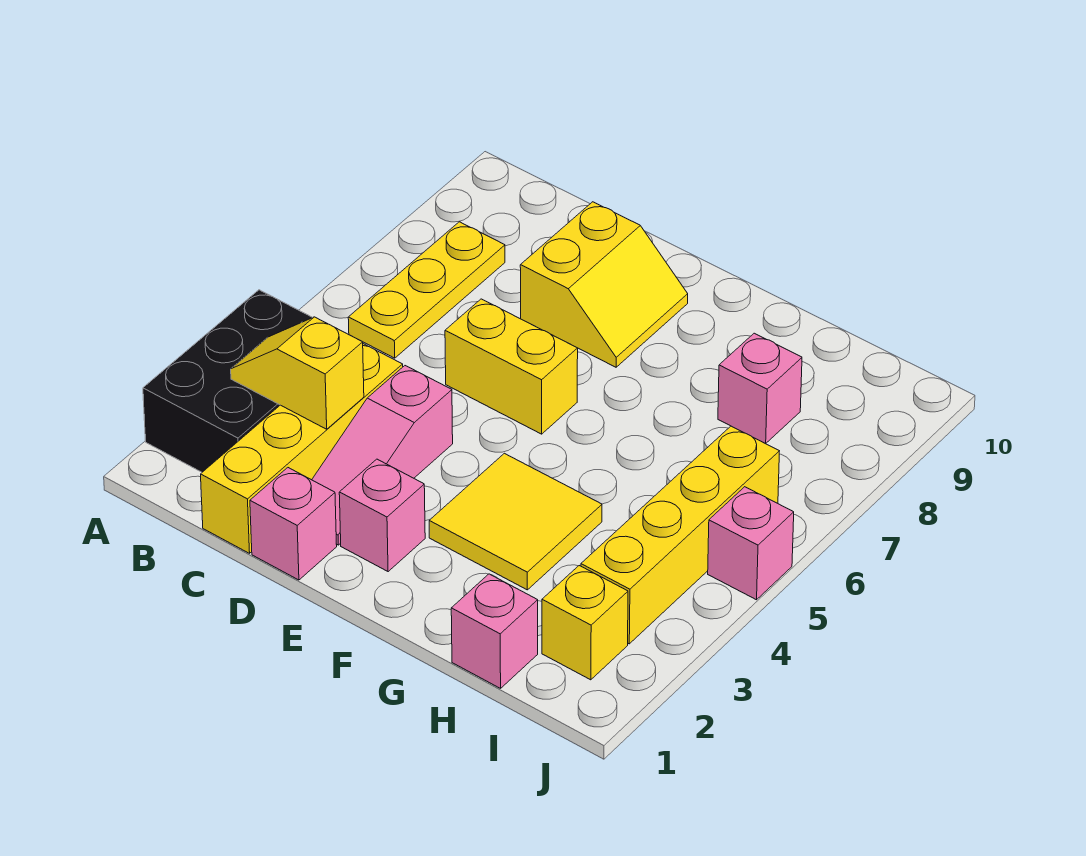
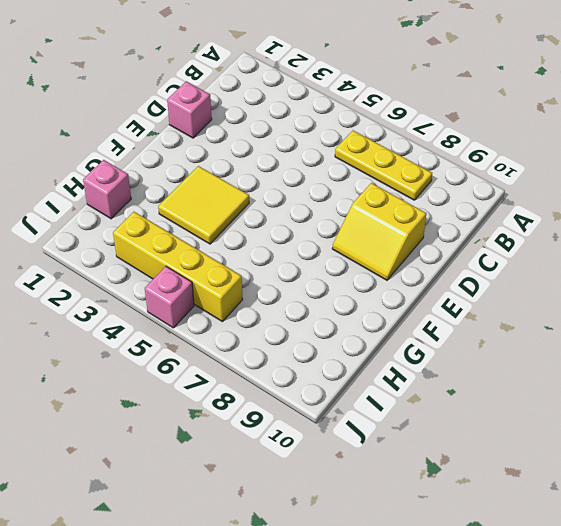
none -> black 2x3 brick [143,290,312,472]
none -> yellow 1x4 brick [201,344,403,553]
none -> pink 1x3 slope [312,366,453,545]

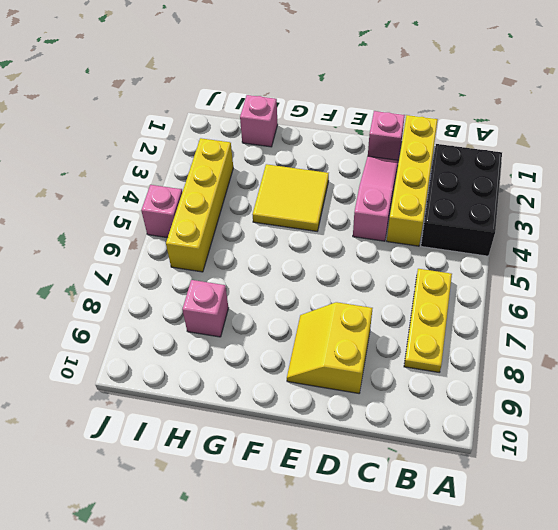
none -> yellow 1x2 brick [445,299,578,434]
none -> pink 1x1 brick [339,459,425,572]
none -> yellow 1x1 brick [542,566,628,680]

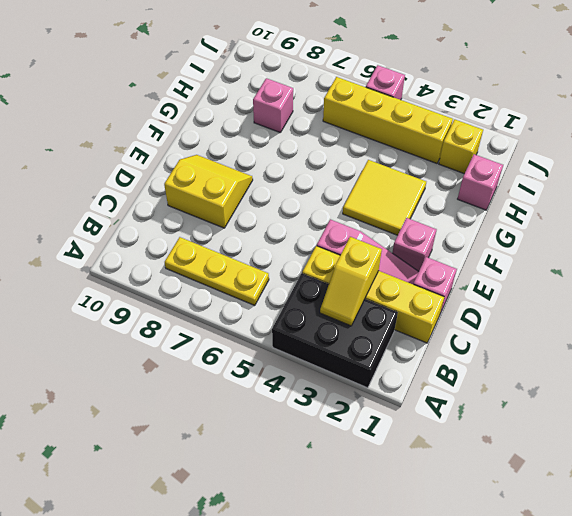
none -> yellow 1x2 brick [445,299,578,434]

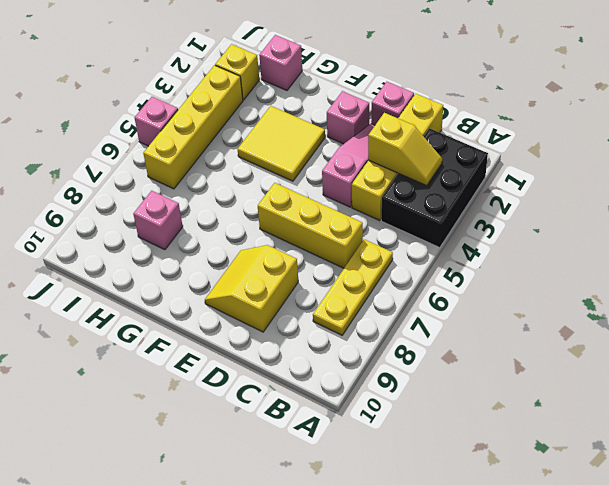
yellow 1x3 brick [258,183,363,268] -> yellow 1x2 brick [445,299,578,434]

